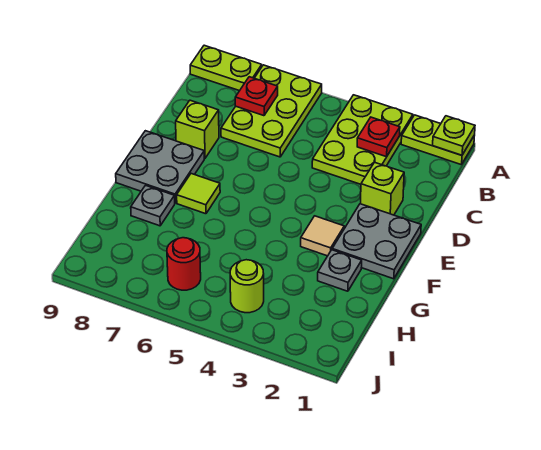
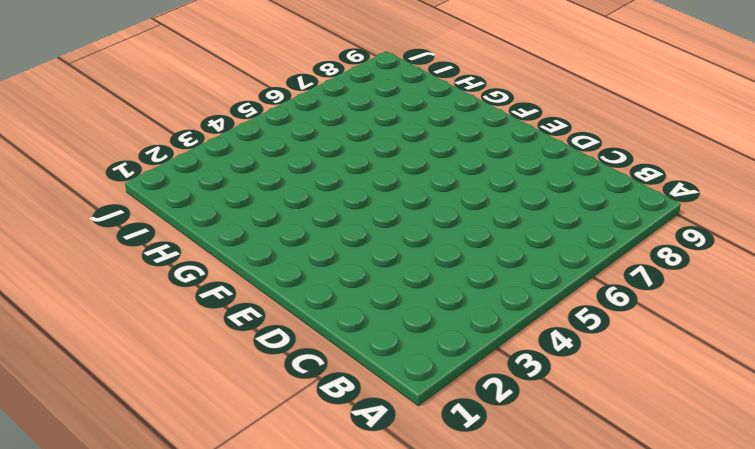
none -> lime 1x2 plate [401,115,475,165]
none -> lime 2x3 plate [312,95,413,184]
none -> lime 2x3 plate [221,65,322,157]

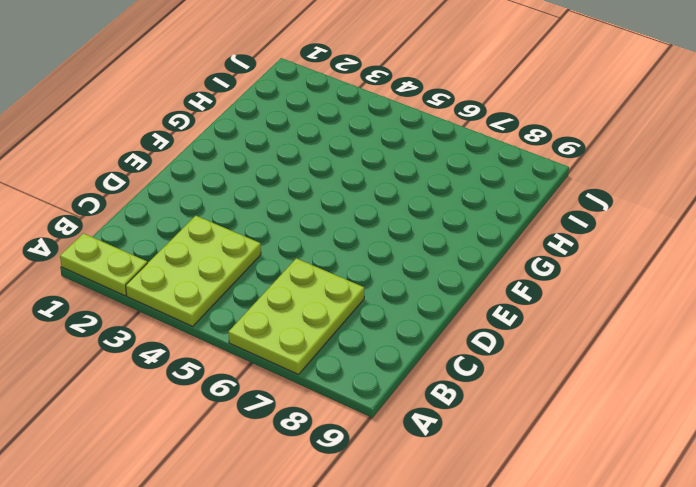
none -> lime 1x2 plate [190,45,262,91]
none -> lime 1x1 brick [360,162,404,215]
none -> lime 1x1 brick [176,100,219,158]

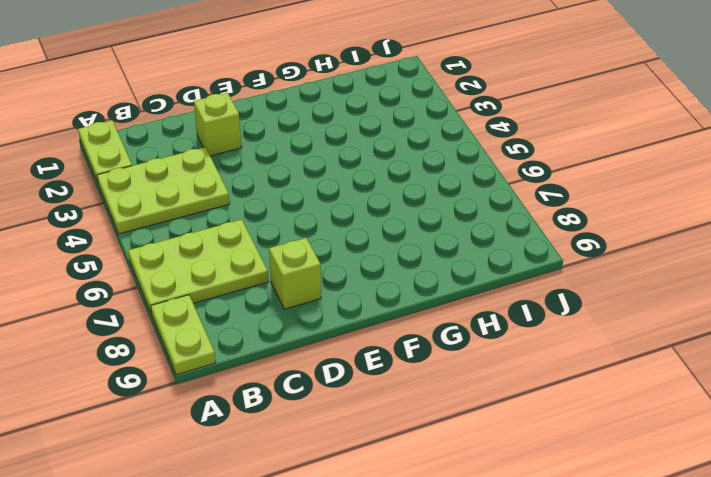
none -> grey 2x2 plate [332,204,421,279]
none -> grey 2x2 plate [116,131,204,203]
none -> tan 1x1 tile [301,216,344,256]

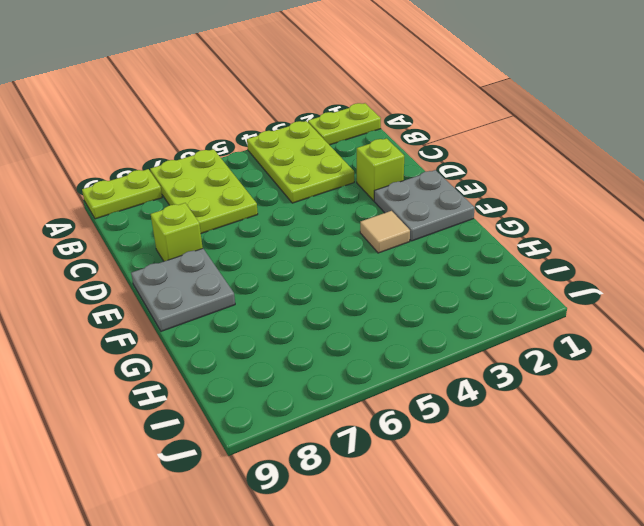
none -> lime 1x1 tile [177,174,220,214]
none -> grey 1x1 plate [318,250,362,291]
none -> grey 1x1 plate [131,185,175,226]

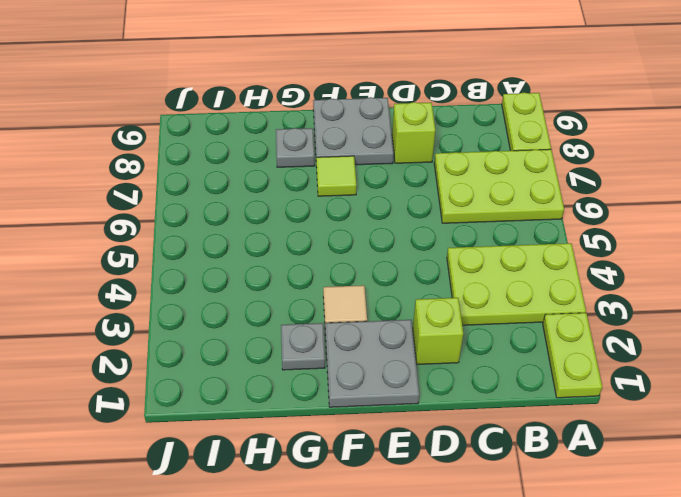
none -> lime 1x1 round brick [230,260,264,313]
none -> red 1x1 round brick [167,238,201,290]
none -> lime 1x1 plate [433,116,475,155]

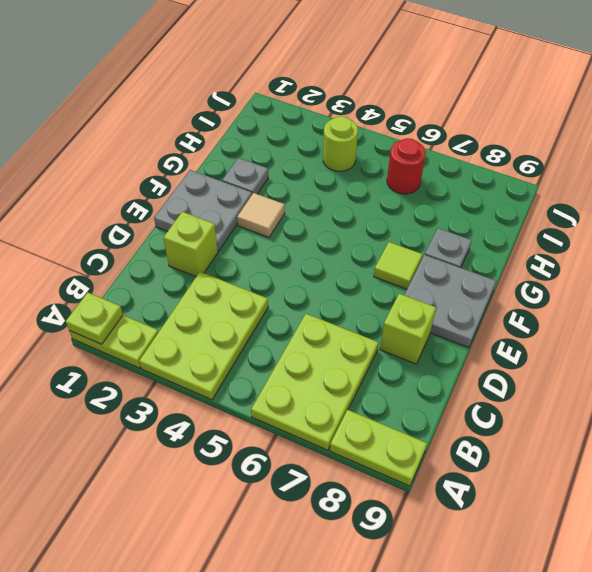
none -> red 1x1 plate [357,117,400,157]
none -> red 1x1 plate [235,77,278,116]

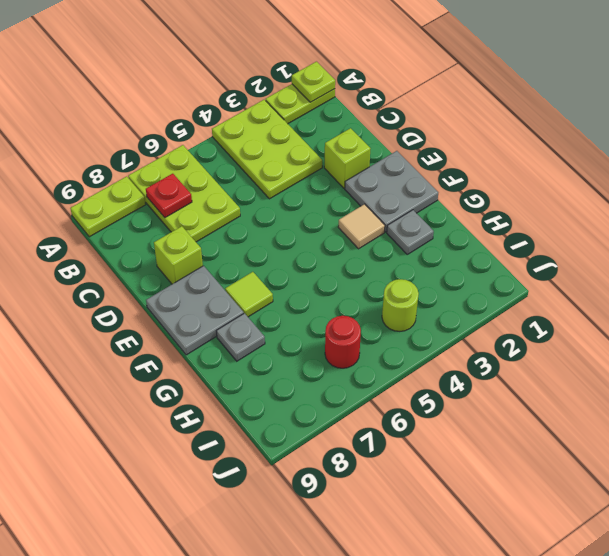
none -> red 1x1 plate [357,117,400,157]

